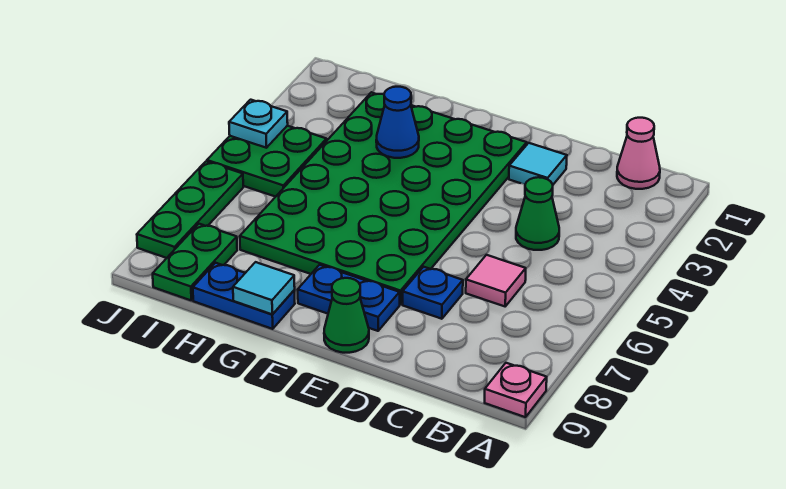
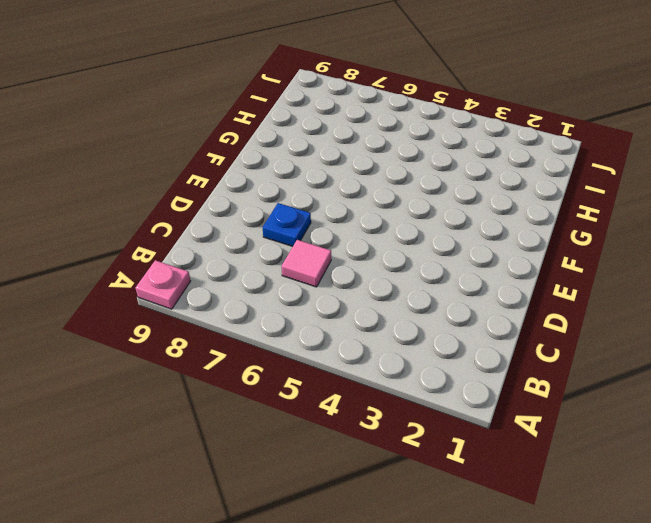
none -> pink 1x1 cone [617,118,660,189]
none -> green 1x1 cone [516,177,559,250]
none -> cyan 1x1 tile [509,143,567,184]

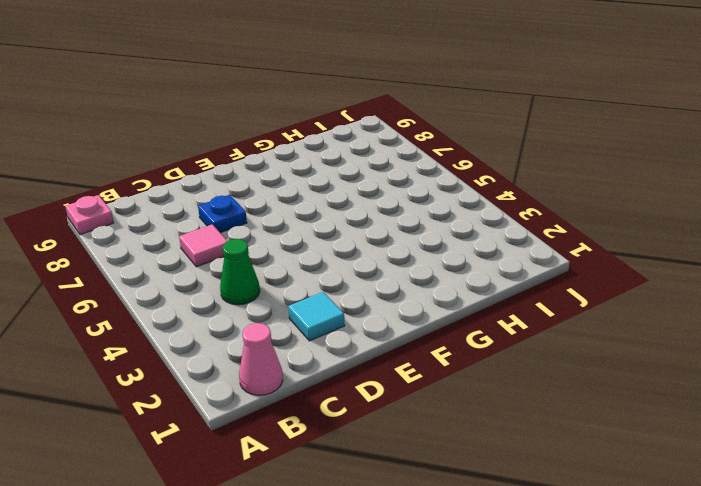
none -> green 4x6 plate [240,92,527,305]
none -> blue 1x2 plate [298,265,400,331]
none -> green 1x1 cone [324,278,369,353]

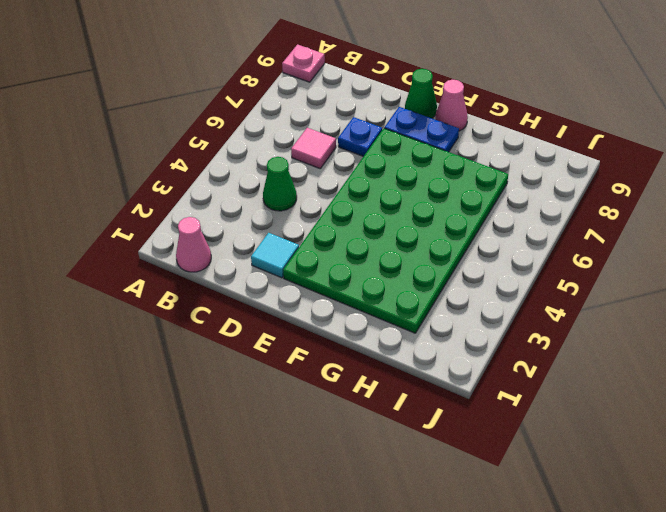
pink 1x1 cone [435,80,468,131] -> none
none -> blue 1x2 plate [193,263,295,329]
none -> green 2x2 plate [207,126,327,197]
none -> green 1x2 plate [153,224,237,300]

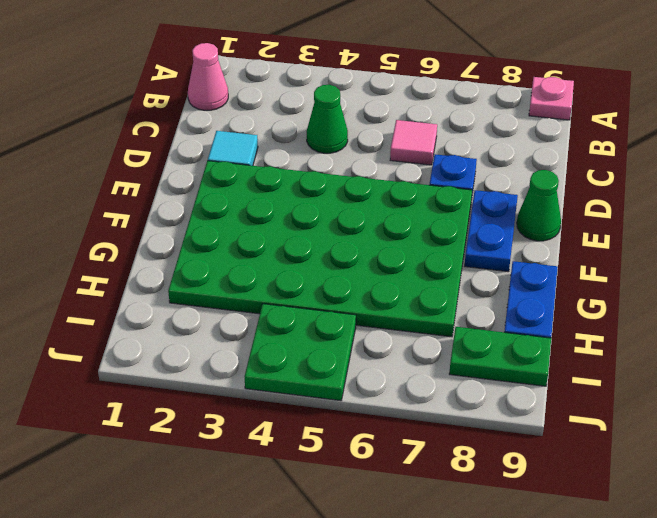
none -> green 1x3 plate [137,161,243,258]
none -> blue 1x1 cone [376,87,419,158]
none -> cyan 1x1 tile [233,262,295,314]

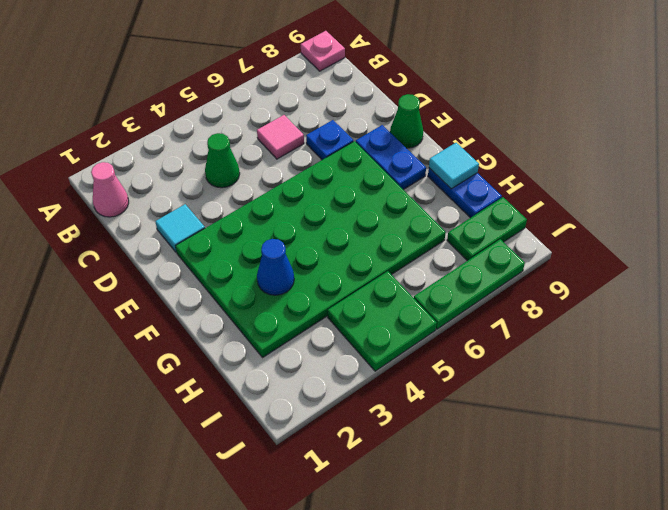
none -> cyan 1x1 plate [229,100,288,148]

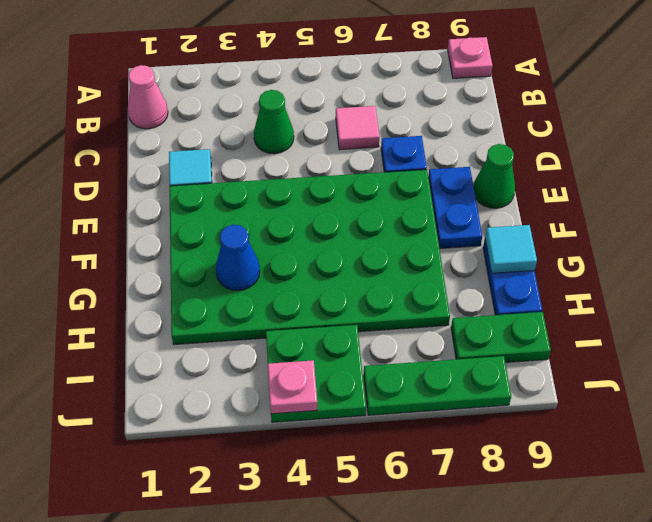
pink 1x1 plate [268,360,317,414] -> cyan 1x1 plate [229,100,288,148]

